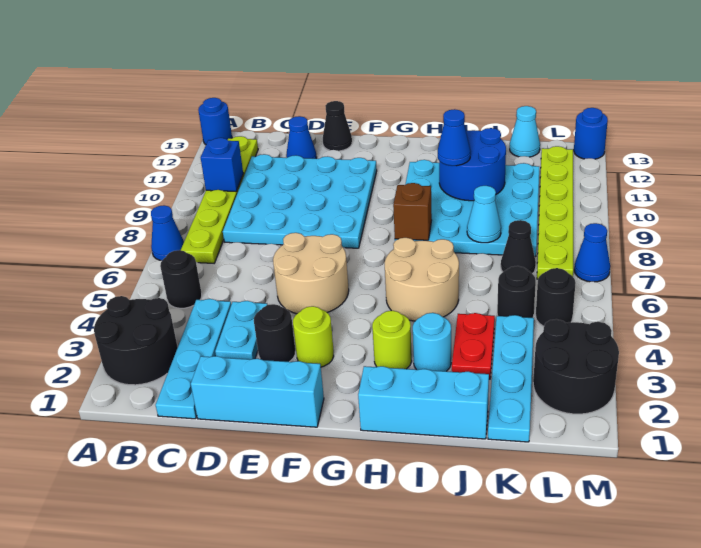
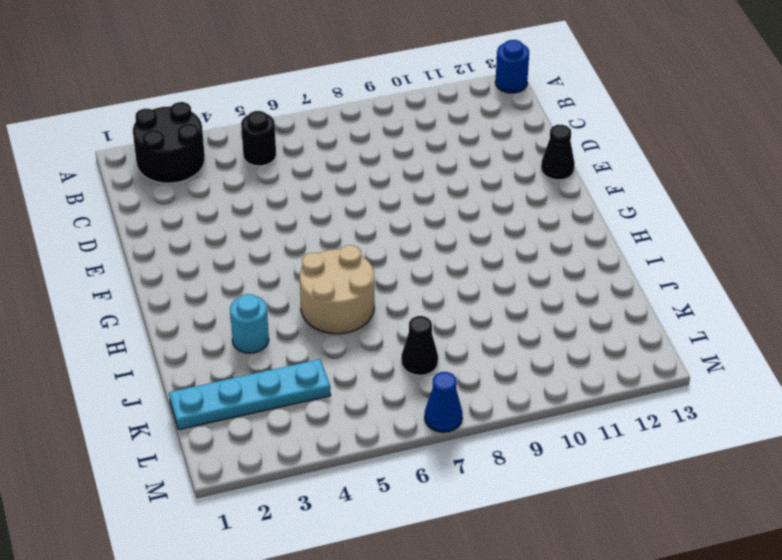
none -> blue 1x1 cone [151,205,184,260]
none -> lime 1x6 plate [181,136,258,263]
none -> cyan 1x4 plate [156,299,231,419]
none -> cyan 4x4 plate [223,154,377,248]

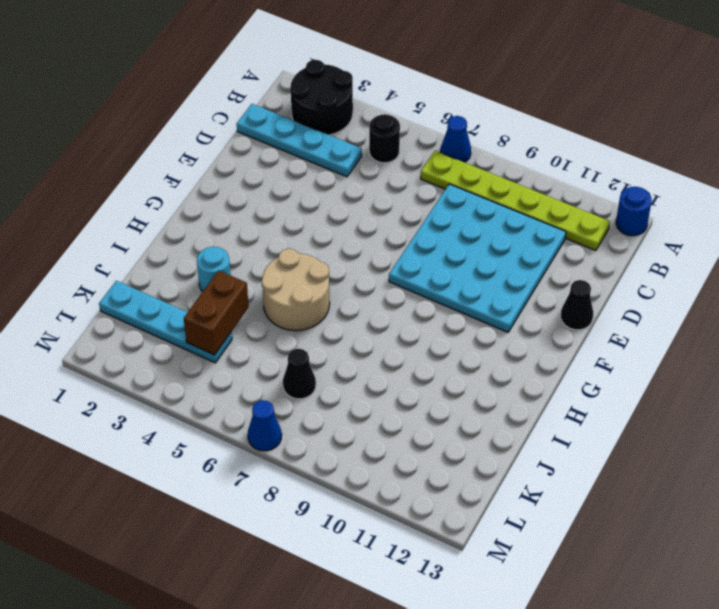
brown 1x2 brick [184,270,249,355] -> none
none -> cyan 1x3 brick [191,356,324,427]
none -> cyan 1x2 plate [215,301,267,359]
none -> blue 1x1 cone [286,116,317,159]
none -> black 1x1 round brick [254,304,295,362]

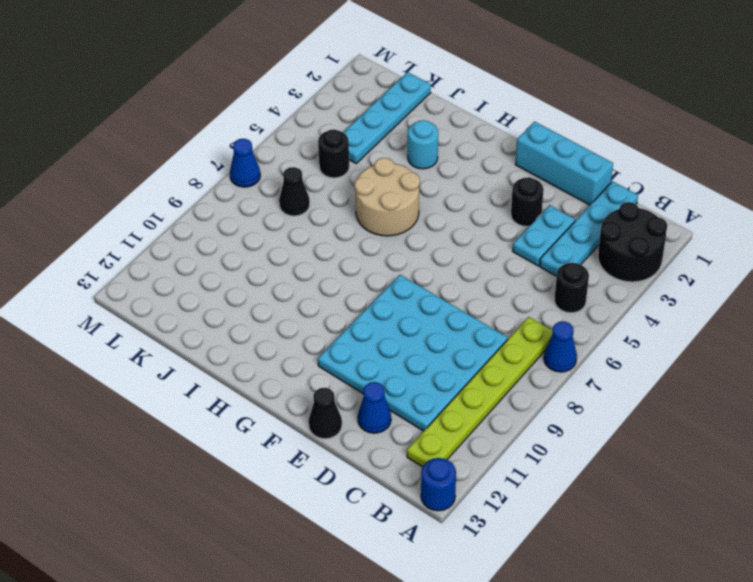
none -> tan 2x2 round brick [273,233,349,314]
none -> lime 1x1 round brick [293,306,334,367]
none -> cyan 1x3 brick [358,366,489,439]
none -> lime 1x1 round brick [372,311,412,369]

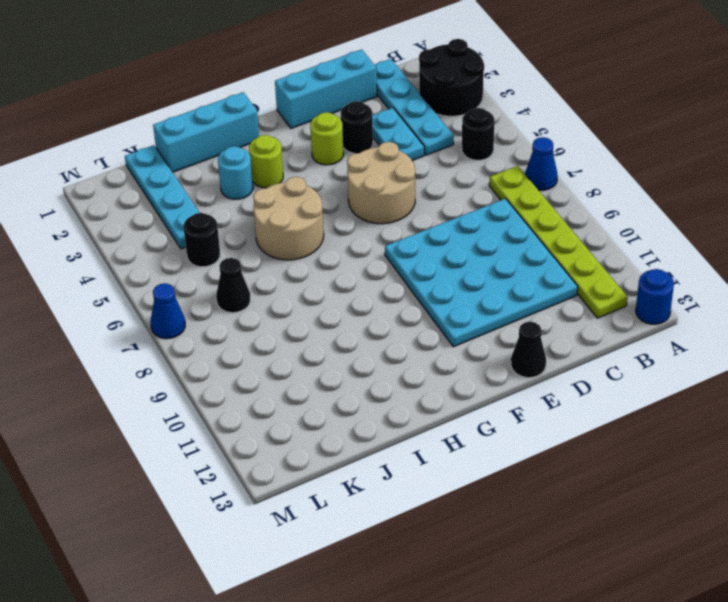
none -> blue 1x1 cone [286,116,317,159]
none -> cyan 4x4 plate [395,160,539,257]
none -> red 1x2 plate [452,313,495,379]
none -> cyan 1x1 cone [510,106,540,157]

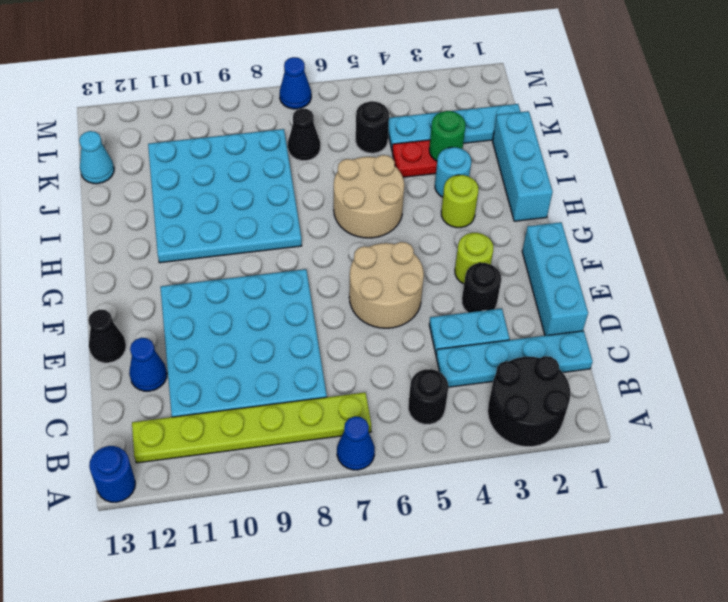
green 1x1 round brick [429,111,465,161] -> none
none -> black 2x2 round brick [533,319,619,414]
none -> black 1x1 round brick [536,268,576,326]
none -> lime 1x6 plate [537,146,573,279]
none -> blue 1x1 round brick [574,108,608,159]

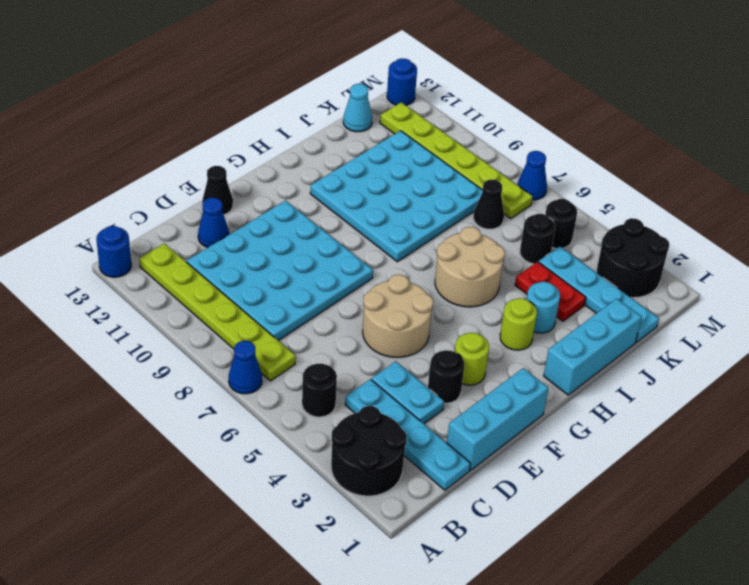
none -> blue 1x1 brick [201,138,243,191]
none -> brown 1x1 brick [393,183,432,240]
none -> blue 2x2 round brick [439,128,506,201]
none -> cyan 1x1 cone [467,186,501,243]

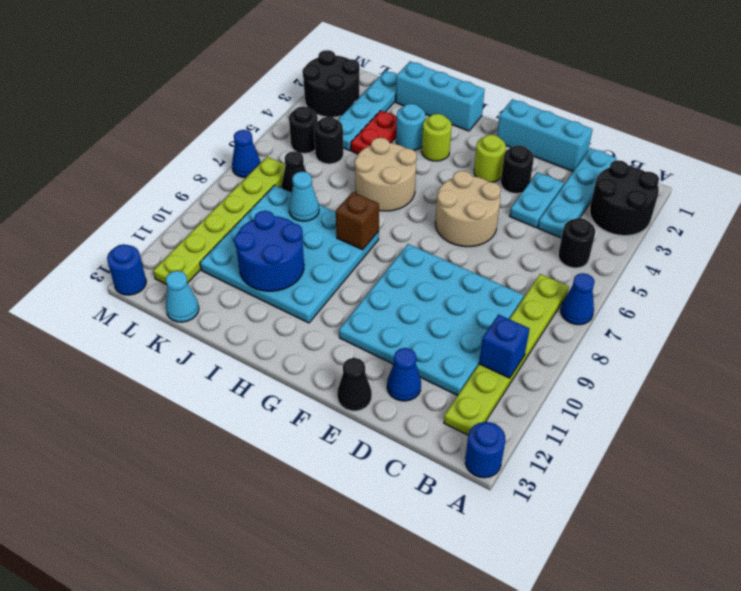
none -> blue 1x1 cone [438,109,471,166]

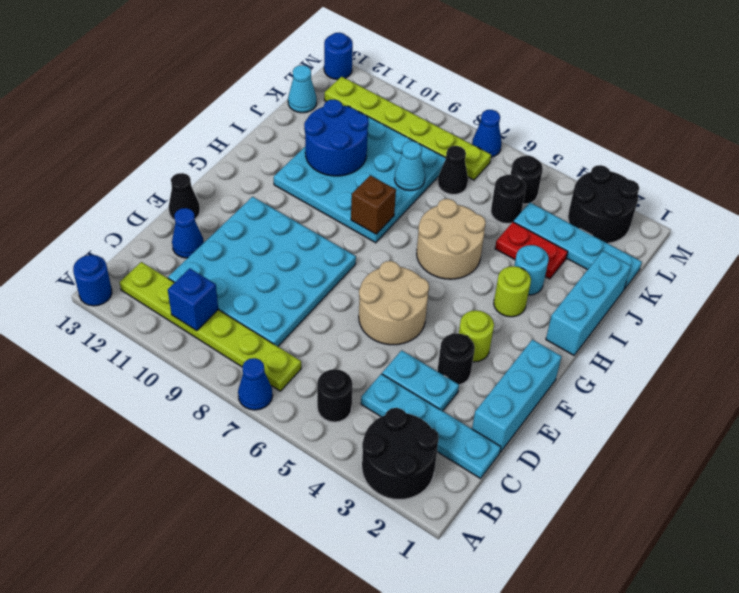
none -> blue 1x1 cone [438,109,471,166]

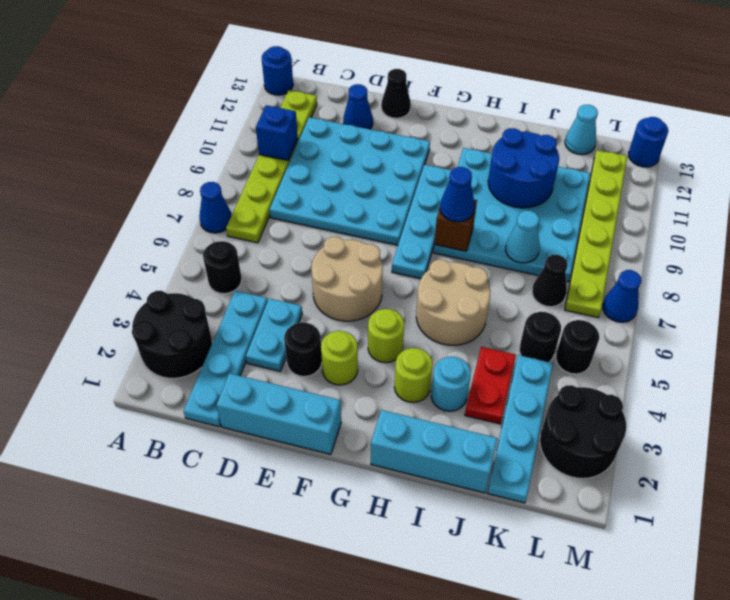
lime 1x1 round brick [368,309,404,363] -> none
cyan 1x4 plate [392,165,452,279] -> none
blue 1x1 cone [440,167,475,222] -> blue 1x1 cone moved to [438,109,471,166]

